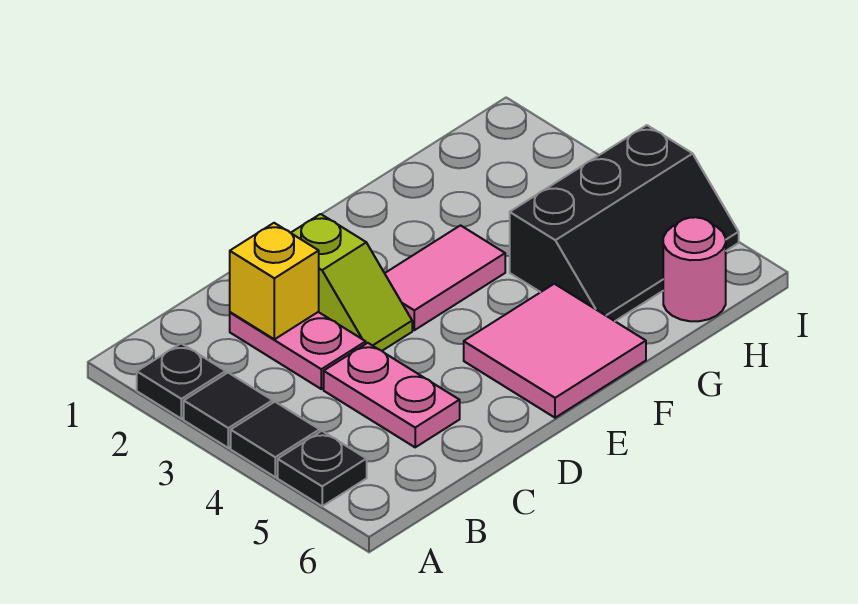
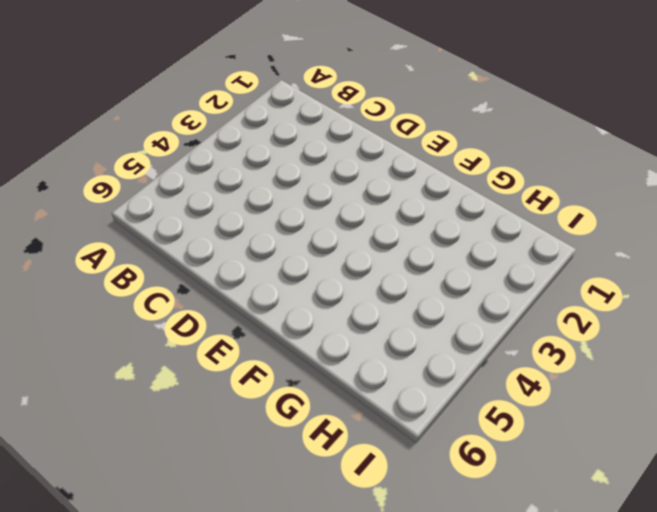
none -> black 1x1 plate [137,344,226,419]
none -> black 1x1 tile [184,373,273,448]
none -> black 1x1 tile [231,402,320,477]

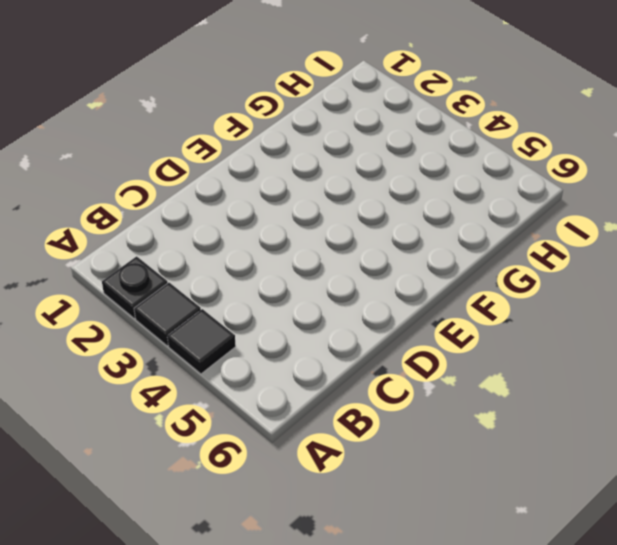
none -> black 1x1 plate [278,431,367,506]
none -> pink 1x2 plate [230,312,366,389]
none -> pink 1x2 plate [324,343,460,447]

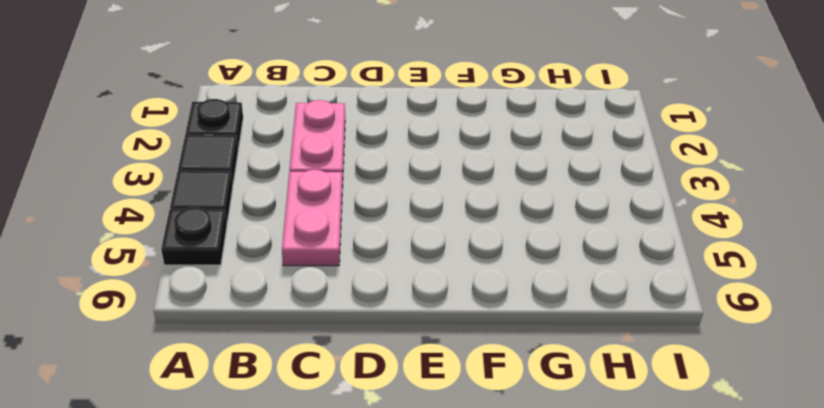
none -> lime 1x2 slope [291,214,412,351]
none -> pink 1x2 tile [385,225,505,330]
none -> pink 2x2 tile [464,284,646,418]

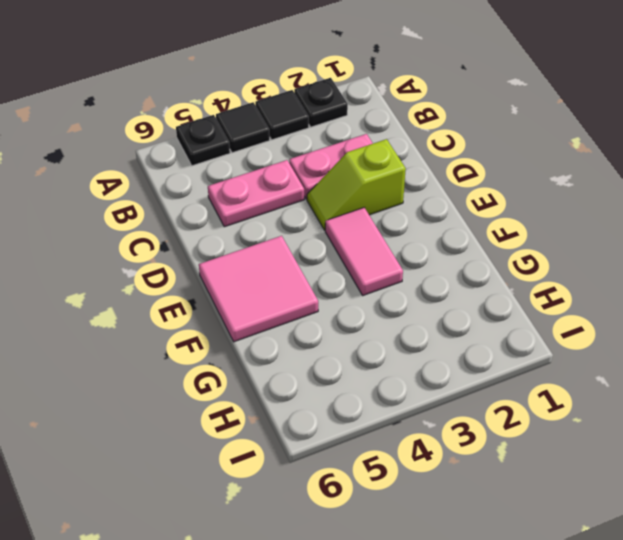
none -> black 2x3 slope [510,125,739,321]
none -> pink 1x1 round brick [663,217,726,321]
none -> yellow 1x1 brick [230,223,319,339]

